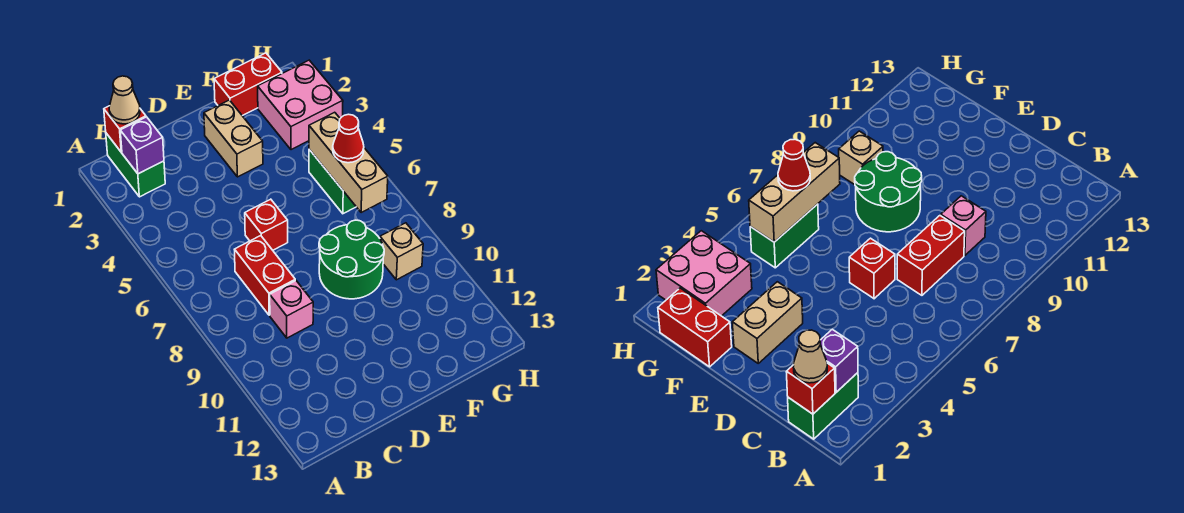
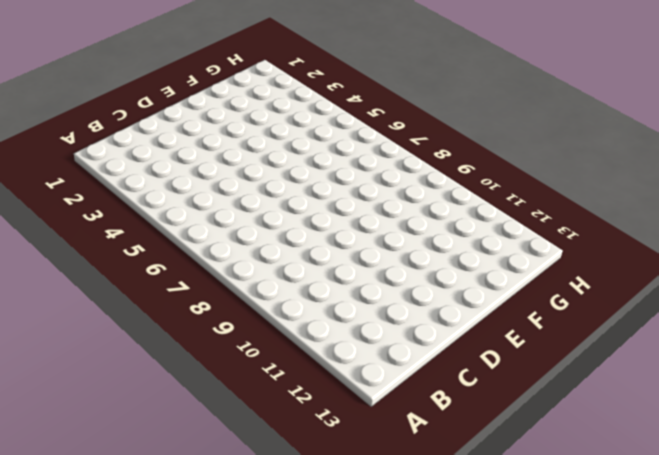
none -> green 1x2 brick [106,133,165,197]
none -> red 1x2 brick [234,236,295,315]
none -> pink 1x1 brick [270,281,313,338]

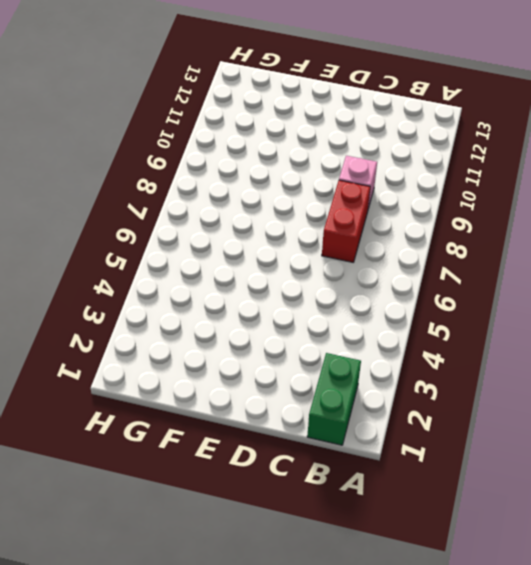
none -> red 1x1 brick [245,199,288,250]
none -> tan 1x2 brick [204,100,263,177]
none -> green 2x2 round brick [319,220,384,299]

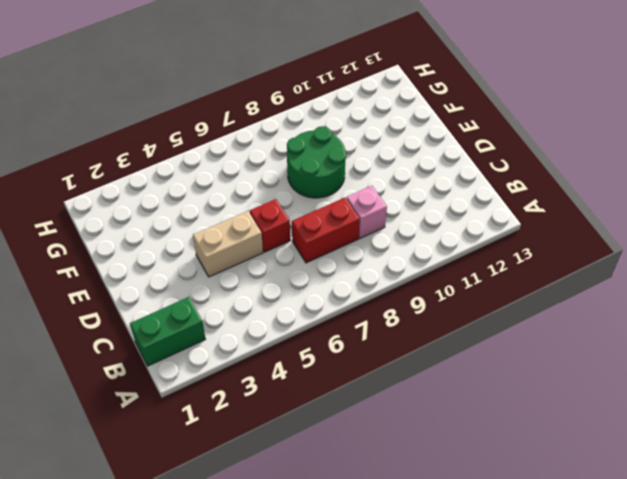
tan 1x2 brick [193,211,263,277] -> tan 1x2 brick moved to [204,100,263,177]
none -> red 1x2 brick [214,53,282,116]
none -> pink 2x2 brick [258,60,343,150]
none -> green 1x2 brick [309,150,356,214]

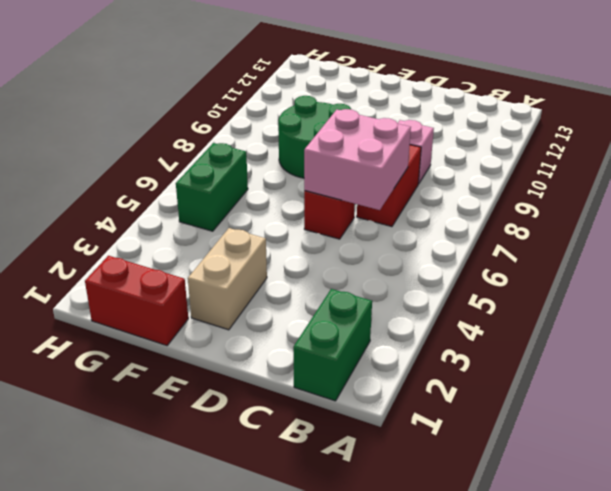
pink 2x2 brick [304,109,411,210] -> pink 2x2 brick moved to [258,60,343,150]
none -> tan 1x1 brick [380,223,423,280]
none -> red 1x1 brick [104,106,146,152]
none -> purple 1x1 brick [120,117,164,174]

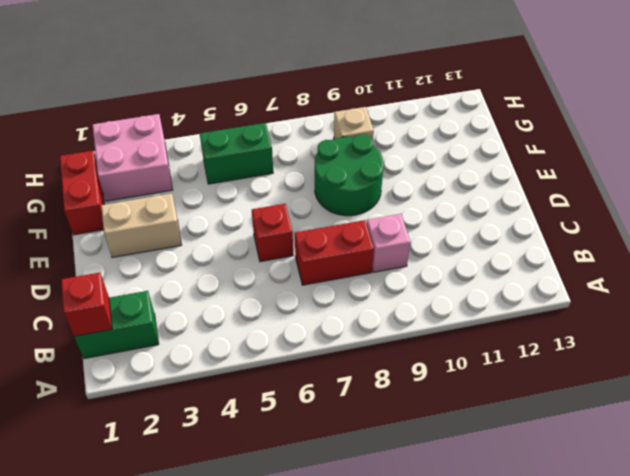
none -> purple 1x1 brick [120,117,164,174]
none -> tan 1x3 brick [309,112,388,213]
none -> tan 1x1 cone [109,76,140,124]

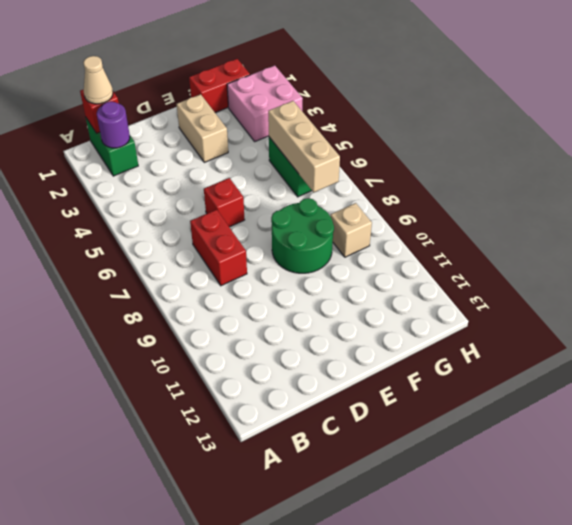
purple 1x1 round brick [97,102,130,148] -> purple 1x1 brick [120,117,164,174]
none -> pink 1x1 brick [270,281,313,338]
none -> red 1x1 cone [333,114,364,163]

